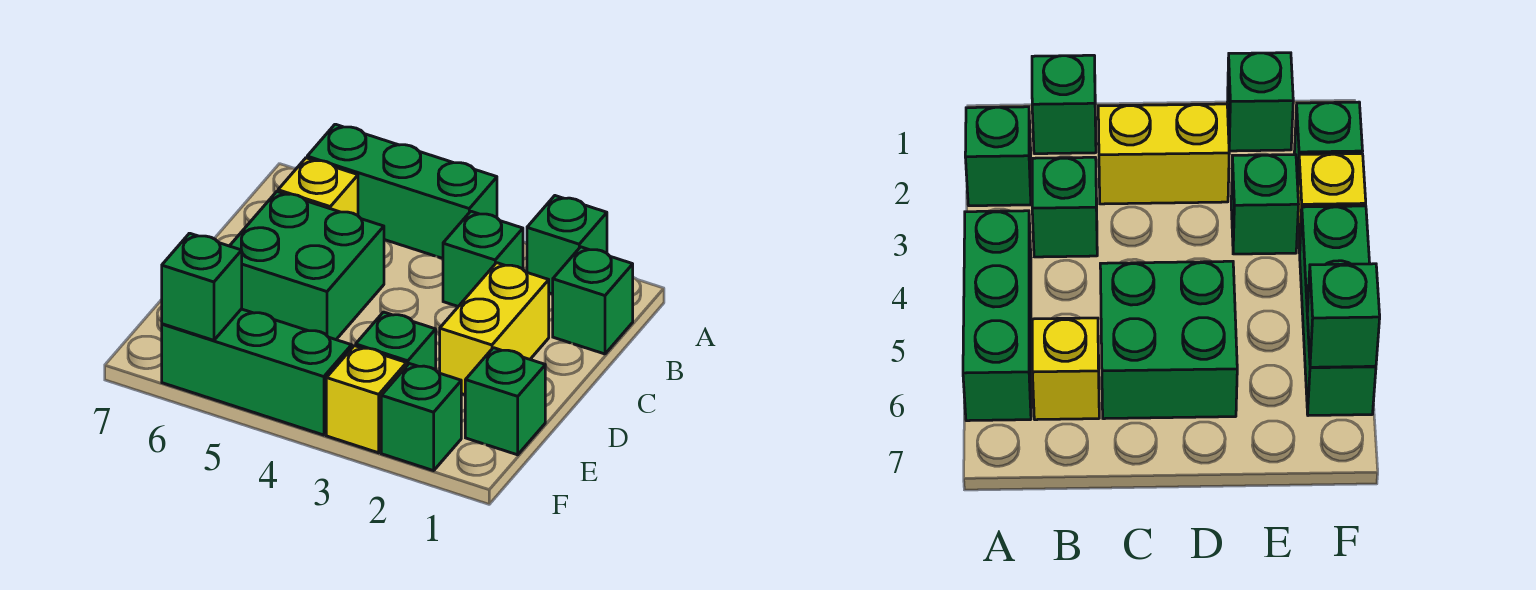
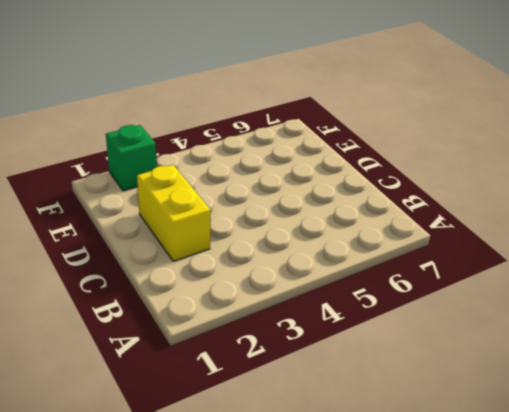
none -> green 1x1 brick [527,196,607,294]
none -> green 1x3 brick [307,124,497,258]
none -> green 1x1 brick [553,247,633,354]

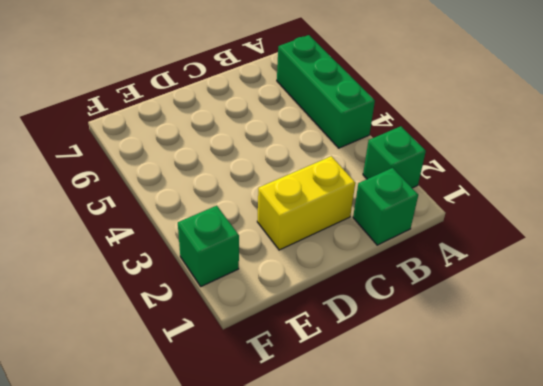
none -> green 1x1 brick [443,211,523,306]
none -> yellow 1x1 brick [278,158,358,215]
none -> green 2x2 brick [230,192,384,340]

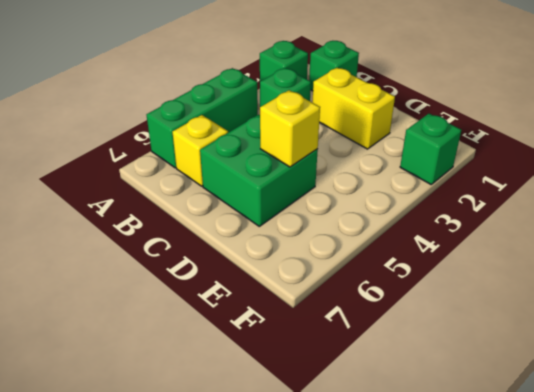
yellow 1x1 brick [260,90,320,167] -> yellow 1x1 brick moved to [326,346,407,453]
none -> green 1x1 brick [465,348,545,455]
none -> green 1x1 brick [356,312,436,370]
none -> green 1x3 brick [162,309,352,435]

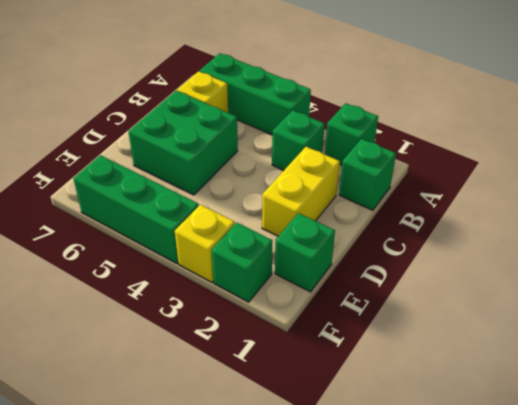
none -> green 1x1 brick [356,312,436,370]
none -> green 1x1 brick [162,233,242,340]

